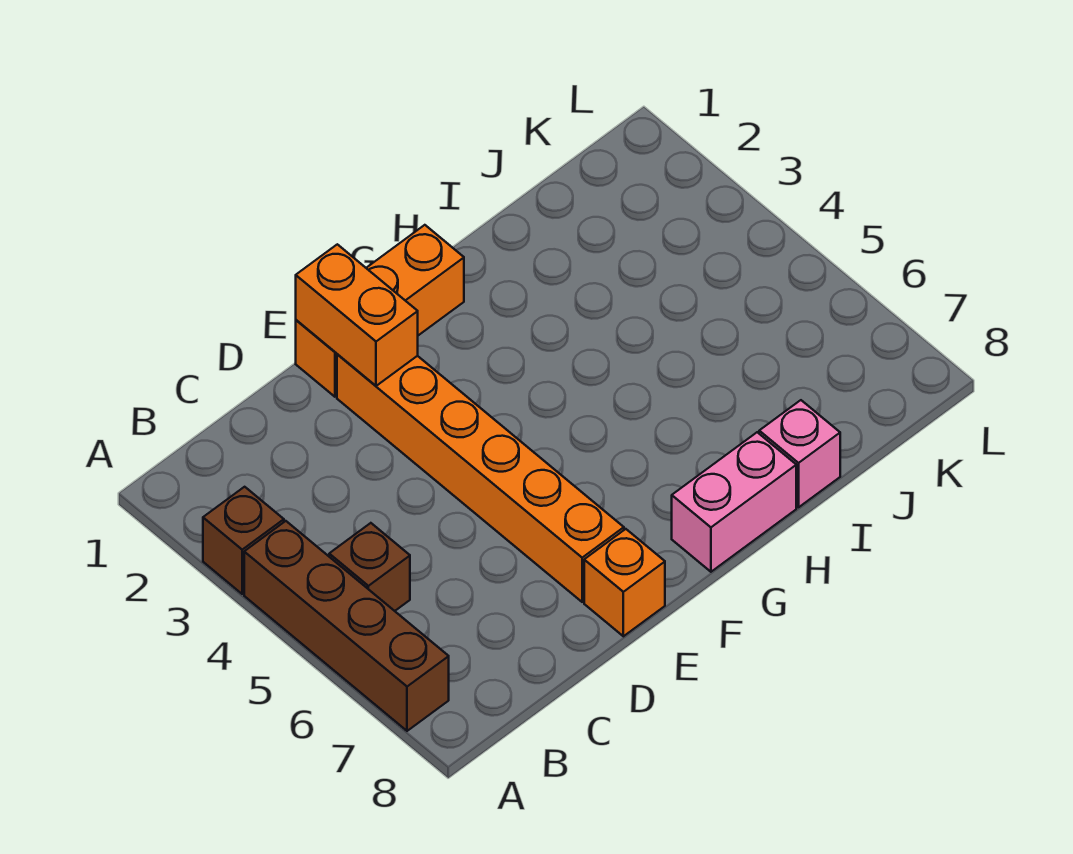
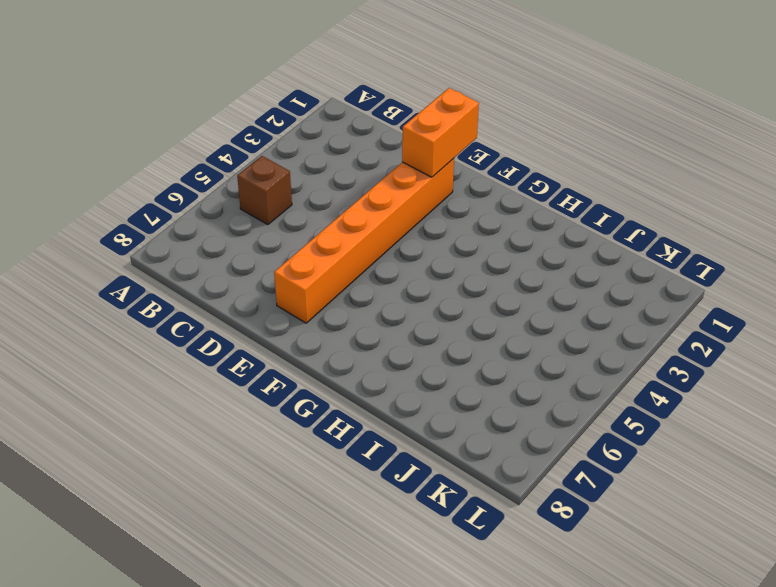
none -> brown 1x1 brick [203,487,284,594]
none -> brown 1x4 brick [244,521,449,731]

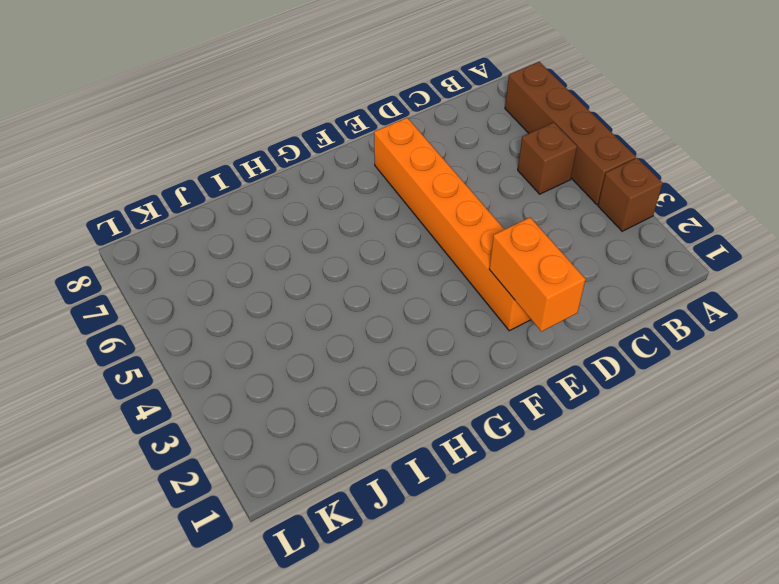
none -> orange 1x3 brick [296,225,464,397]
none -> orange 1x1 brick [584,529,665,636]

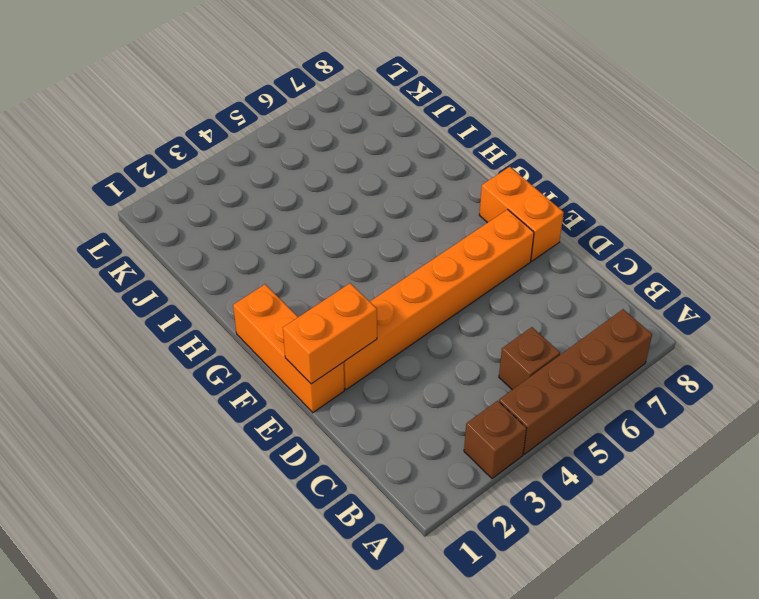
orange 1x2 brick [480,167,564,261] -> orange 1x1 brick [584,529,665,636]
none -> pink 1x2 brick [672,432,796,572]
none -> pink 1x1 brick [759,400,840,507]

